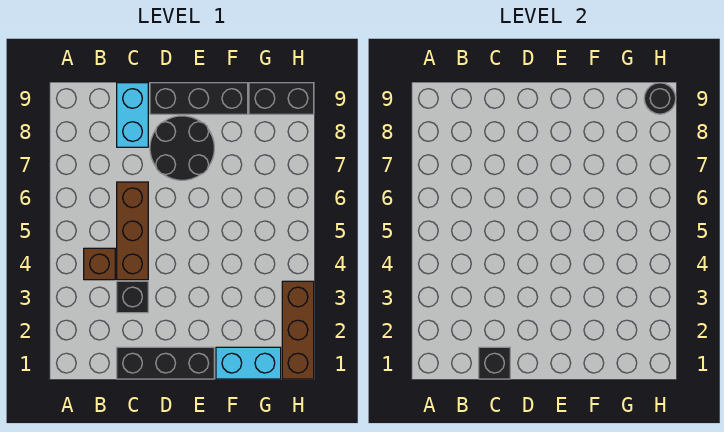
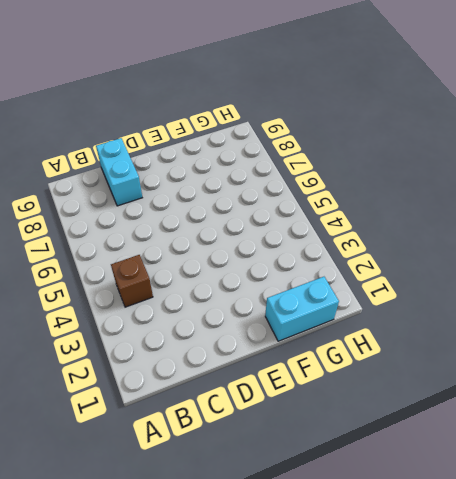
none -> black 1x3 brick [117,347,214,379]
none -> black 1x1 brick [117,281,148,313]
none -> brown 1x3 brick [117,182,148,280]

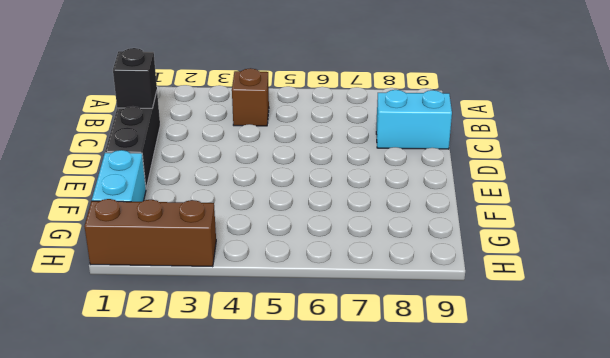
none -> black 1x1 brick [117,281,148,313]
none -> brown 1x3 brick [117,182,148,280]
none -> black 2x2 round brick [150,116,214,180]

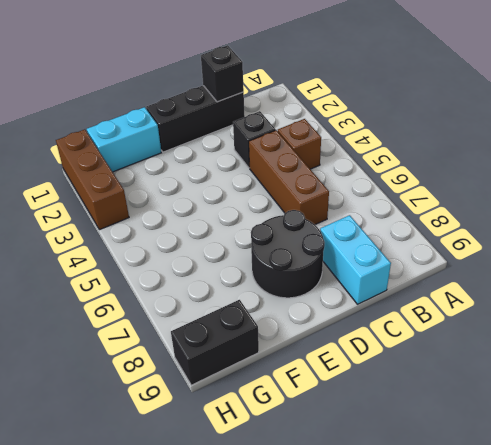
none -> black 1x3 brick [150,83,248,114]
none -> black 1x1 round brick [644,83,676,114]

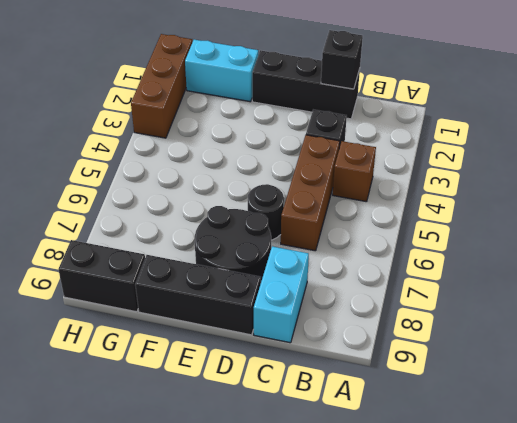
black 1x1 round brick [248,184,284,240] -> black 1x1 round brick moved to [644,83,676,114]

